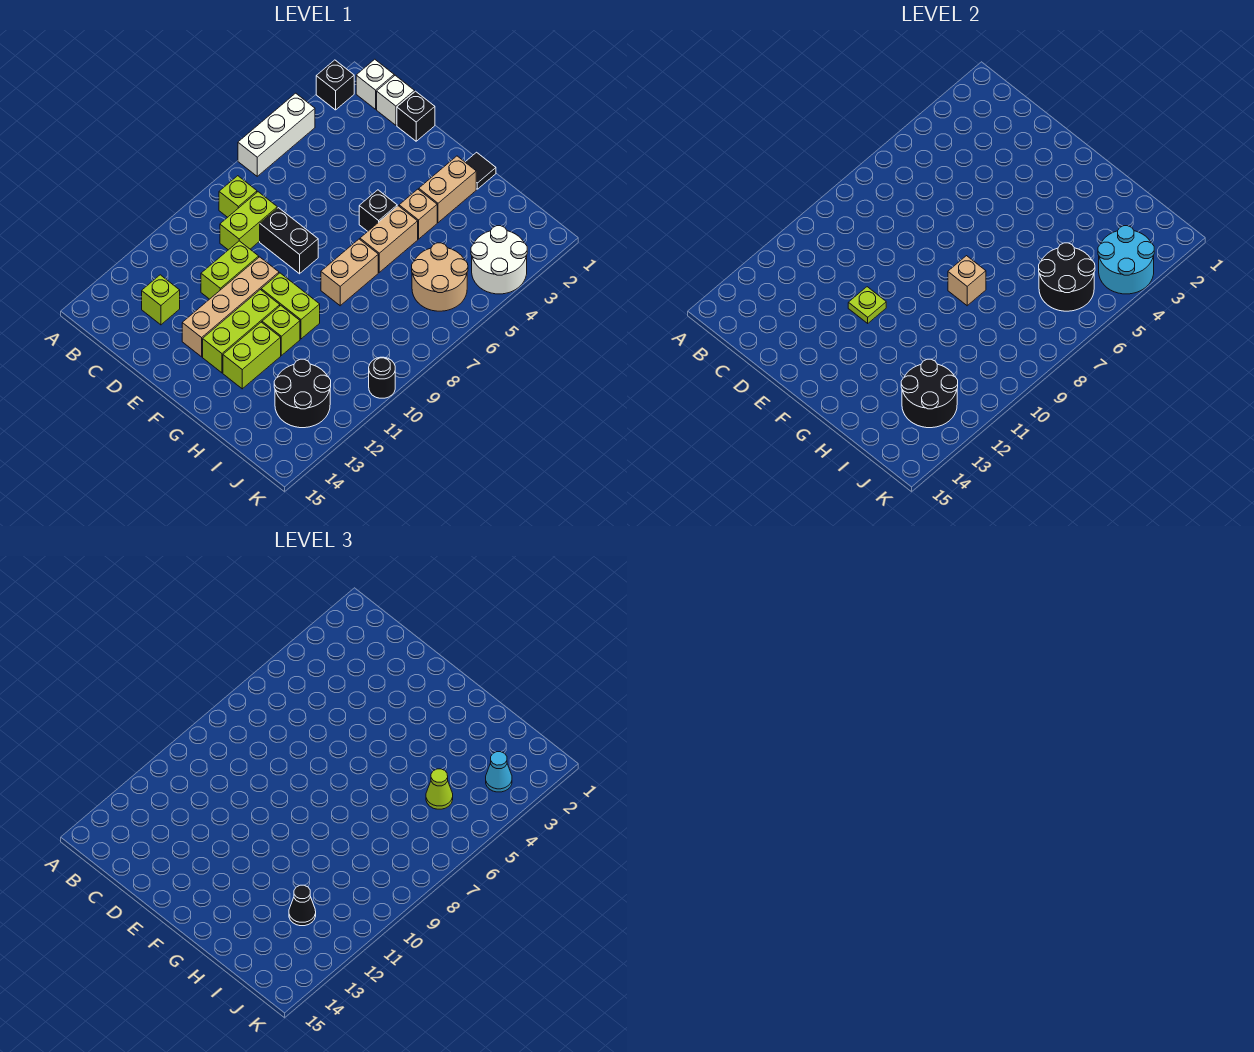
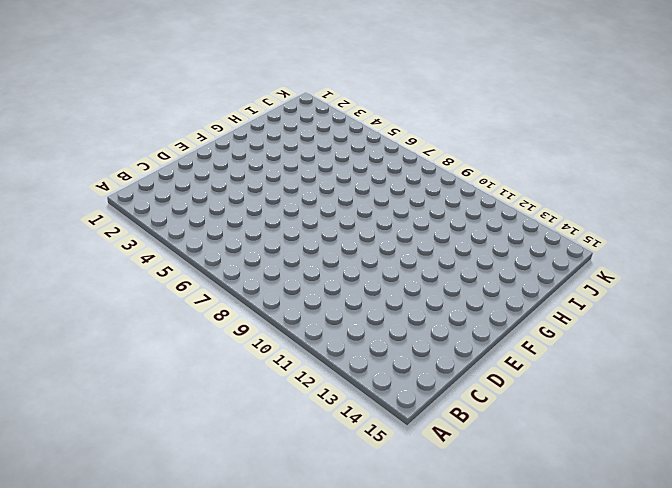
none -> black 1x1 brick [316,60,354,110]
none -> white 1x3 brick [238,93,315,176]
none -> white 1x1 brick [356,59,394,109]
none -> lime 1x1 brick [219,176,257,217]

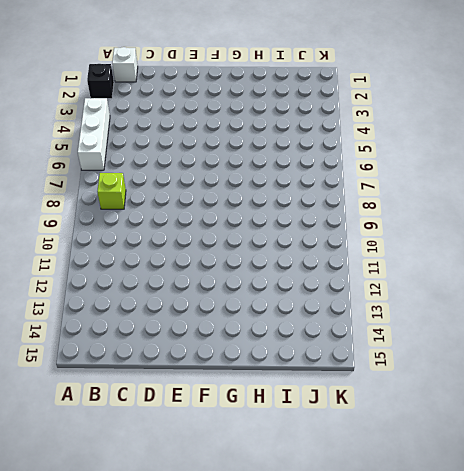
none -> white 1x1 brick [377,75,415,125]
none -> lime 1x2 brick [220,192,277,250]
none -> lime 1x1 brick [142,275,180,325]
none -> black 1x1 brick [397,91,435,141]

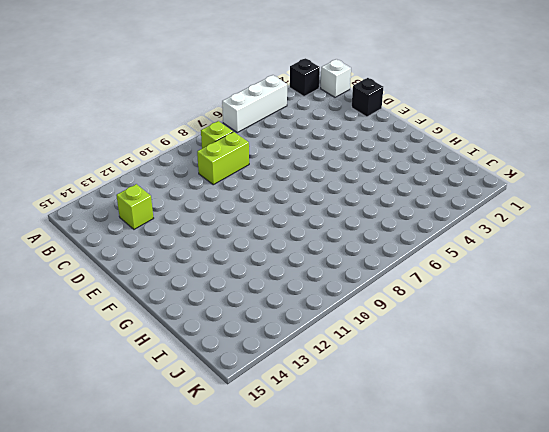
none -> white 1x1 brick [377,75,415,125]
none -> black 1x2 brick [260,208,318,274]
none -> lime 1x2 brick [201,241,259,299]
none -> tan 1x4 brick [182,257,279,357]

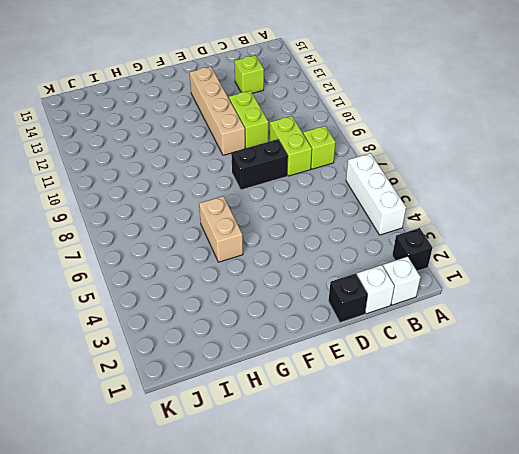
none -> black 1x1 brick [359,190,397,231]
none -> lime 1x2 brick [261,273,320,339]
none -> lime 1x3 brick [203,290,280,373]
none -> black 1x1 tile [466,152,496,189]

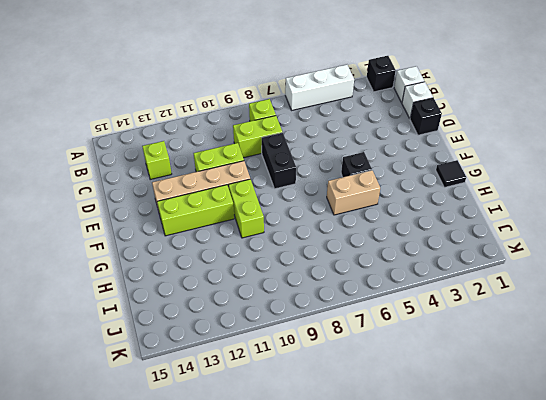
none -> tan 1x2 brick [419,156,476,223]
none -> tan 1x1 brick [399,189,437,239]
none -> tan 1x2 brick [321,239,378,306]
none -> lime 1x1 brick [262,306,300,355]

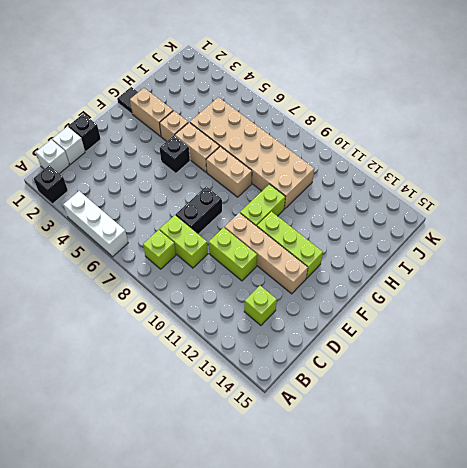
tan 2x6 brick [190,97,314,209] -> tan 2x2 round brick [412,243,468,311]
none -> lime 1x1 brick [262,306,300,355]
none -> lime 1x2 brick [223,322,281,389]
none -> black 2x2 round brick [274,359,331,428]
none -> white 2x2 round brick [471,226,527,294]

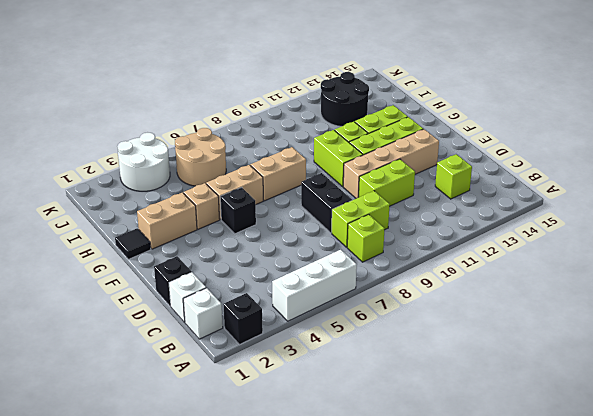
none -> black 1x1 round brick [369,357,395,398]
none -> lime 1x1 plate [848,287,886,323]
none -> tan 1x1 brick [948,256,986,306]
none -> black 2x2 round brick [1039,243,1095,311]

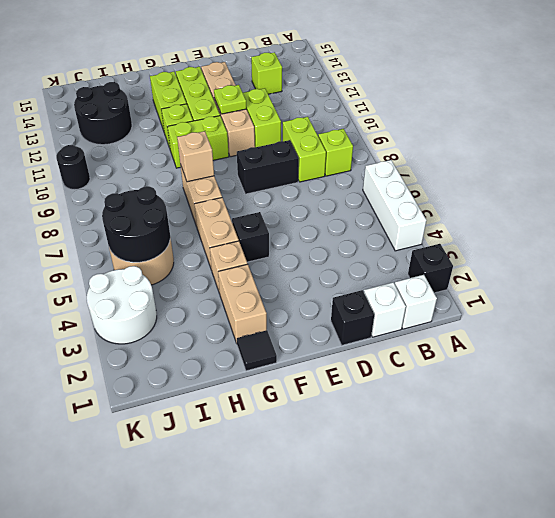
none -> black 2x2 round brick [901,359,958,428]
none -> cyan 2x2 round brick [1098,226,1154,294]
none -> lime 1x1 cone [426,769,453,809]
none -> black 1x1 cone [289,885,316,926]

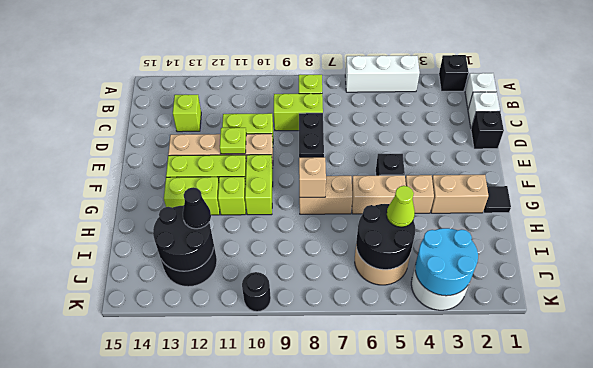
none -> cyan 1x1 cone [486,752,512,792]

